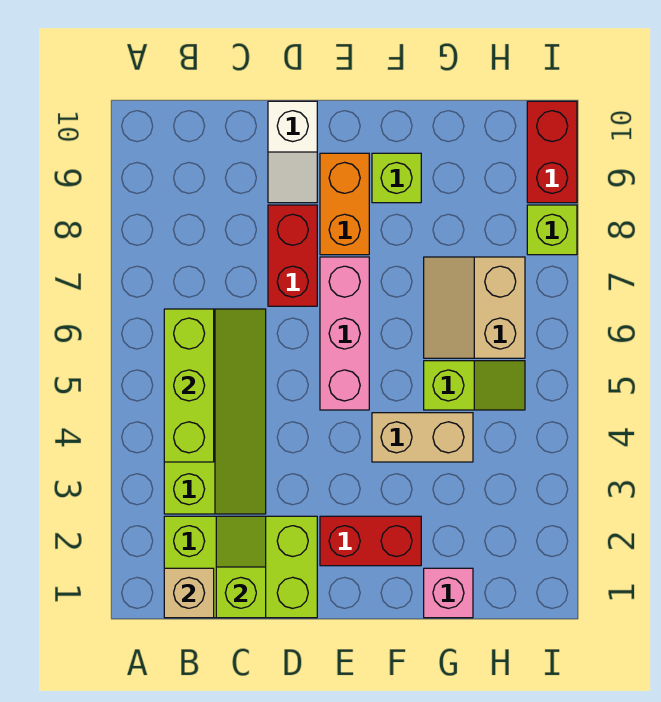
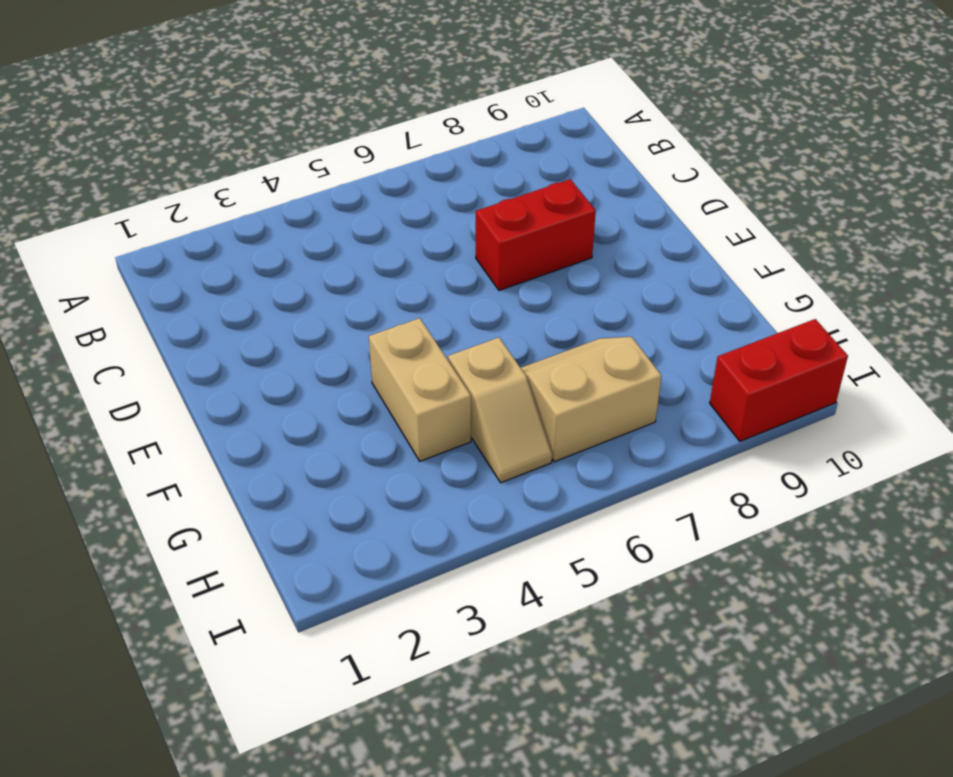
tan 1x2 slope [448,338,552,483] -> lime 1x2 slope [424,361,525,410]
none -> lime 2x3 brick [164,516,317,618]
none -> lime 2x4 slope [164,309,266,514]
none -> white 1x2 slope [268,101,317,203]

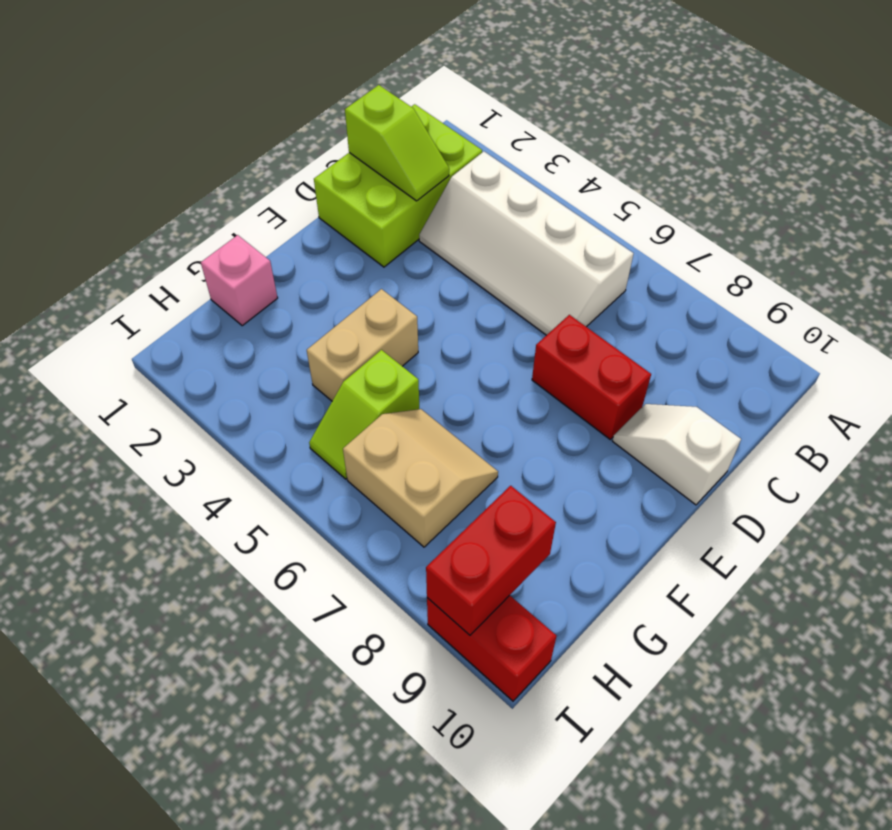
white 2x4 slope [419,152,633,335] -> lime 2x4 slope [164,309,266,514]
red 1x2 brick [426,486,556,635] -> red 1x2 brick moved to [320,516,421,566]
none -> pink 1x3 brick [320,257,369,410]
none -> orange 1x2 brick [320,153,369,255]
none -> lime 1x1 brick [372,153,421,203]

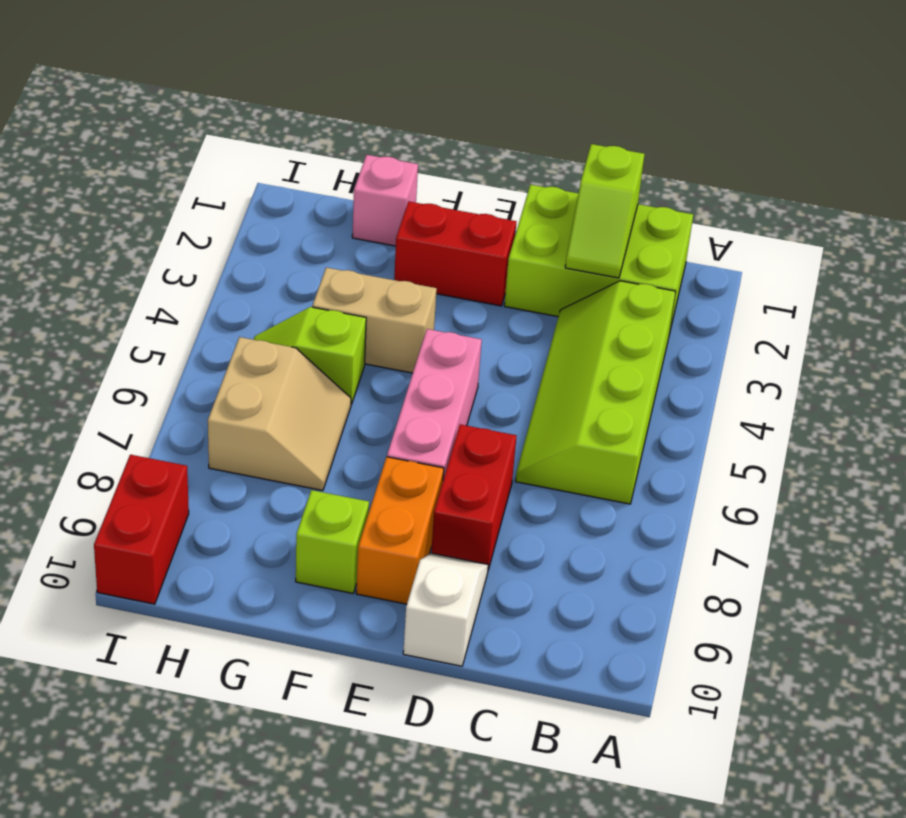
none -> lime 1x1 brick [527,205,577,255]
none -> tan 1x1 brick [164,568,214,618]
none -> lime 1x3 brick [164,309,214,462]

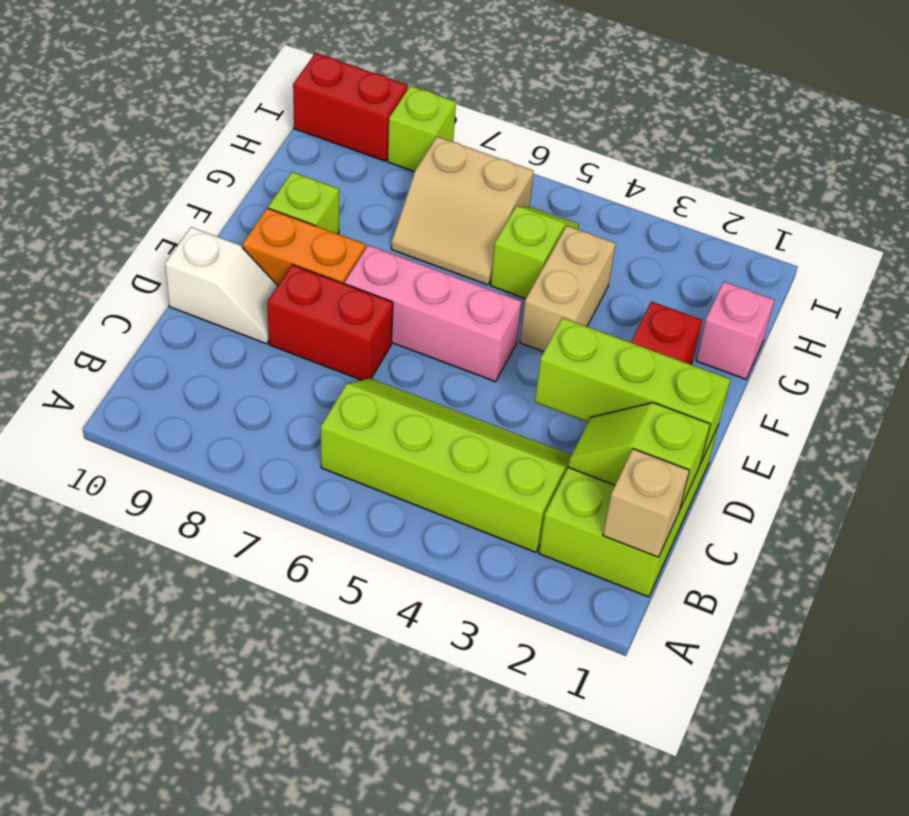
lime 1x3 brick [535,318,731,464] -> lime 1x3 brick moved to [164,309,214,462]

